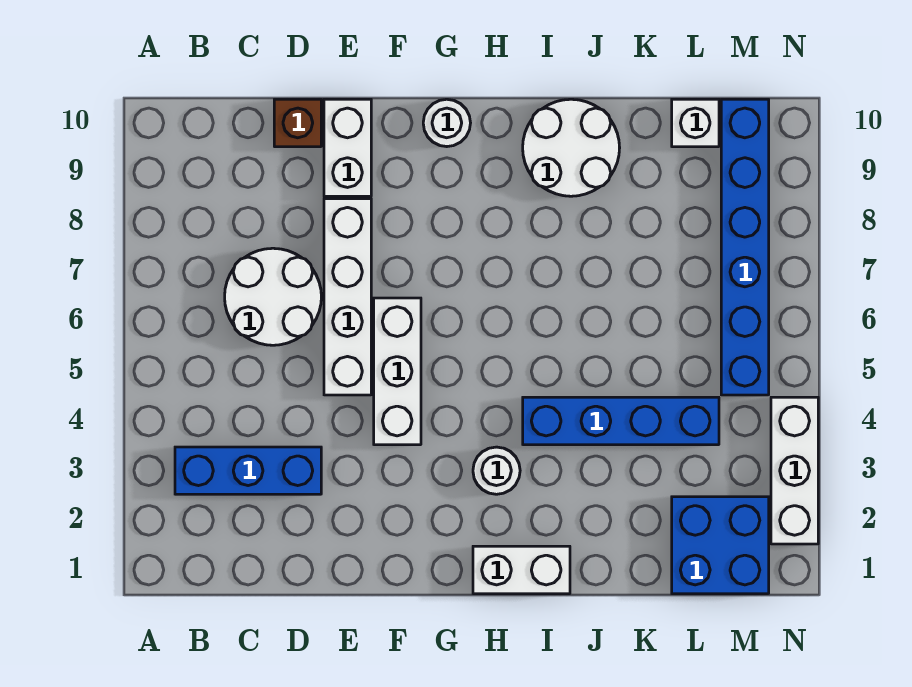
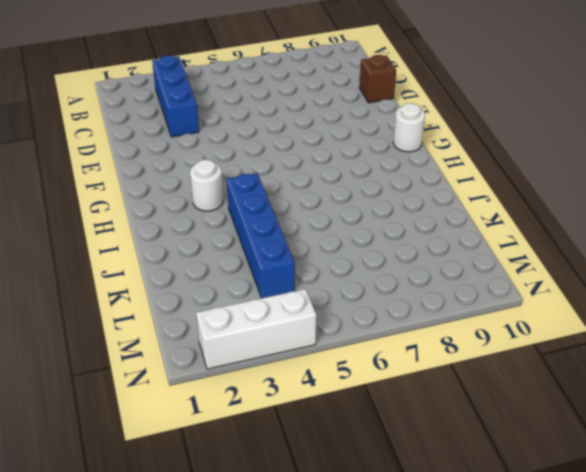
none -> white 2x2 round brick [225,248,321,345]
none -> white 1x4 brick [324,199,371,395]
none -> white 1x2 brick [324,99,371,196]

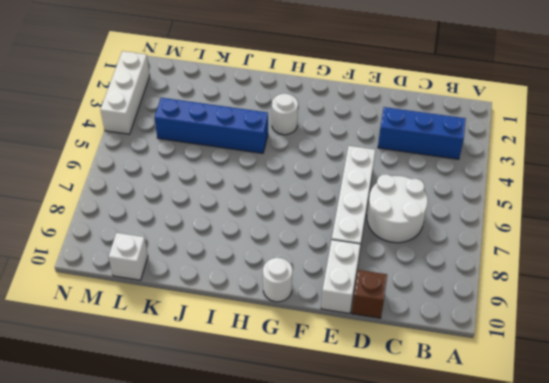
none -> white 1x3 brick [374,298,421,445]
none -> white 1x2 brick [473,546,570,594]
none -> white 2x2 round brick [523,99,620,196]

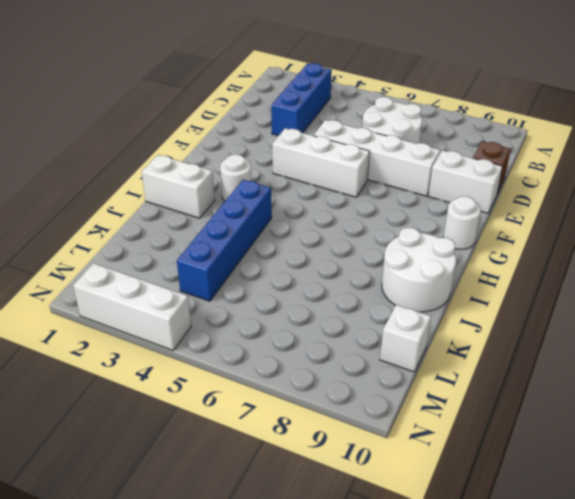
white 1x2 brick [142,155,215,218] -> white 1x2 brick turned to [473,546,570,594]
none -> blue 2x2 brick [672,497,769,594]
none -> blue 1x6 brick [721,99,769,395]

